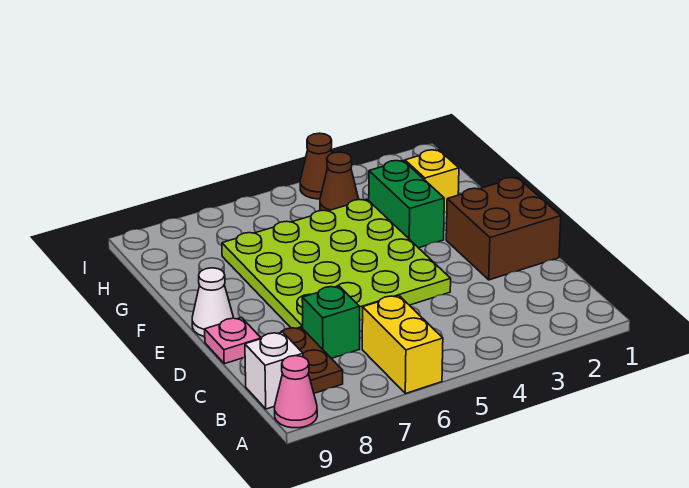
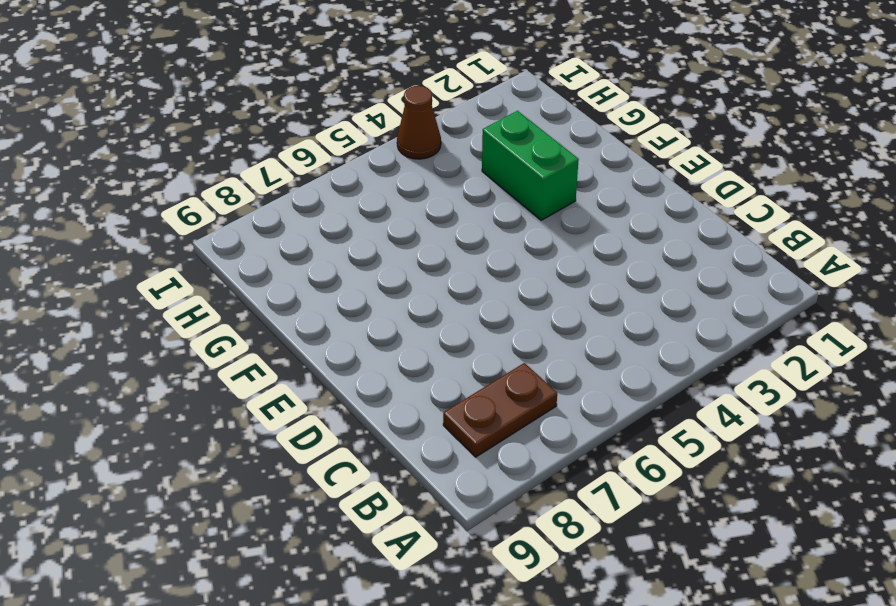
brown 1x2 plate [443,363,557,457] -> brown 1x2 plate turned to [281,327,343,393]
none -> yellow 1x2 brick [362,295,443,394]
none -> pink 1x1 cone [274,356,317,428]
none -> white 1x1 brick [245,332,303,409]

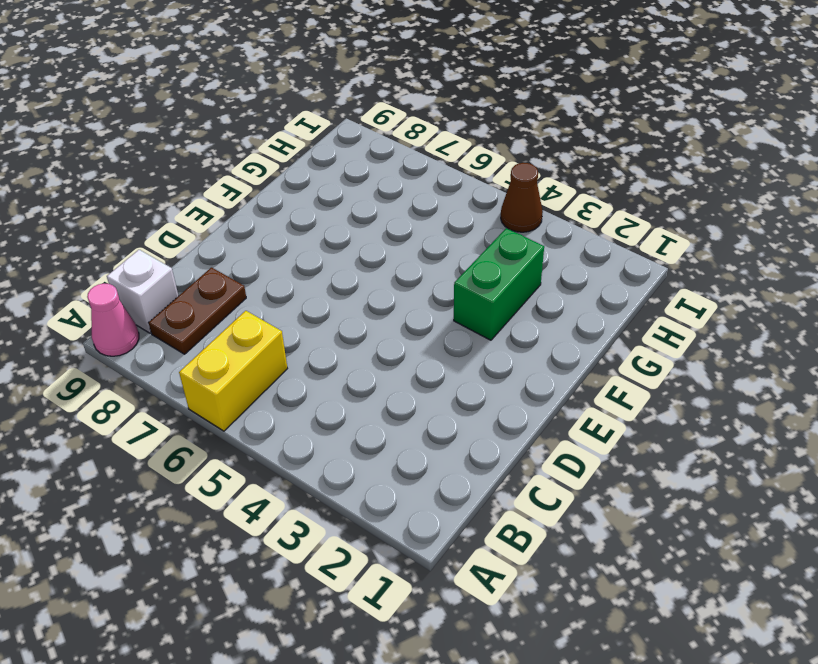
none -> green 1x1 brick [302,286,360,358]
none -> brown 2x2 brick [446,178,561,280]
none -> lime 4x4 plate [222,199,451,329]

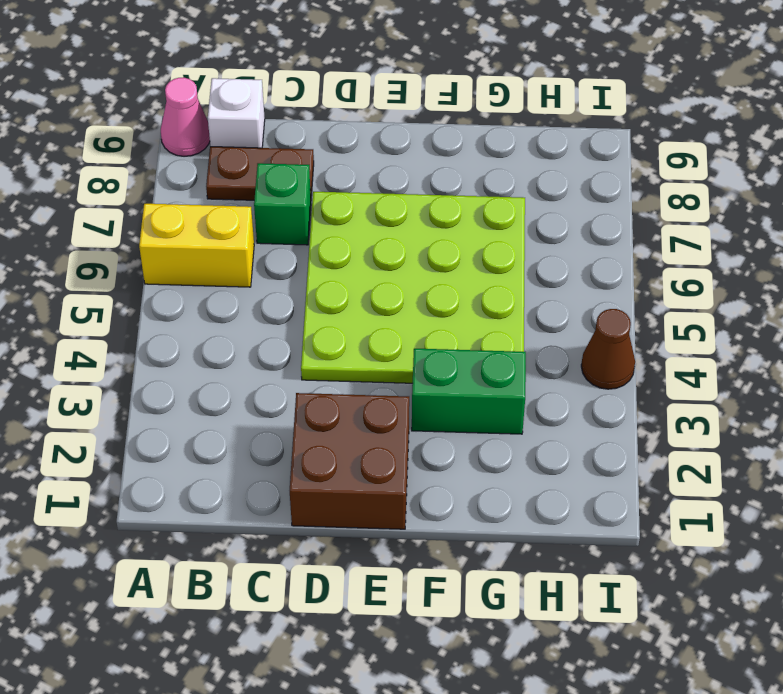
none -> pink 1x1 plate [205,318,261,364]
none -> white 1x1 cone [192,268,233,337]
none -> yellow 1x1 brick [405,150,459,213]

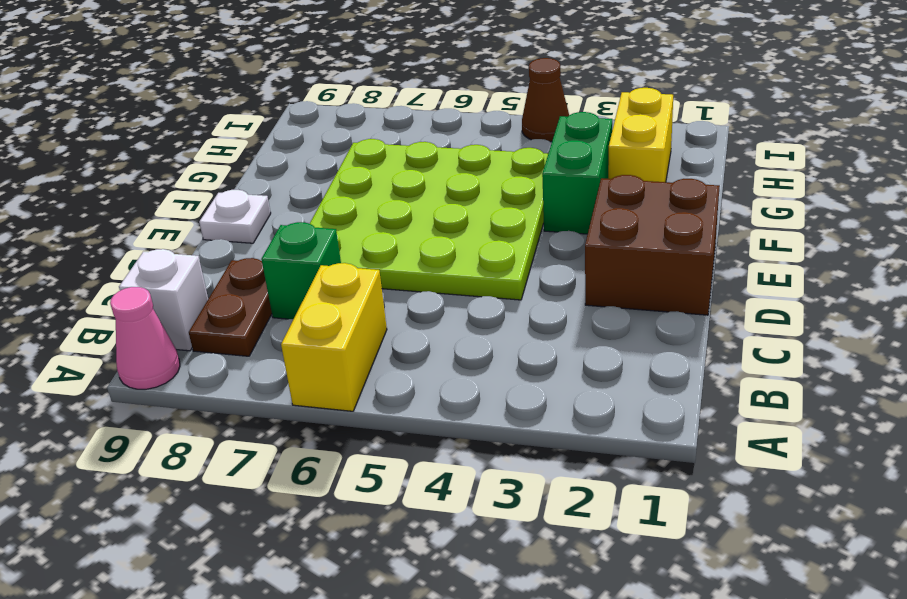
white 1x1 plate [199,190,271,243] -> white 1x1 cone [192,268,233,337]
yellow 1x2 brick [608,88,673,182] -> yellow 1x1 brick [405,150,459,213]
none -> pink 1x1 plate [205,318,261,364]
none -> brown 1x1 cone [320,152,359,211]

